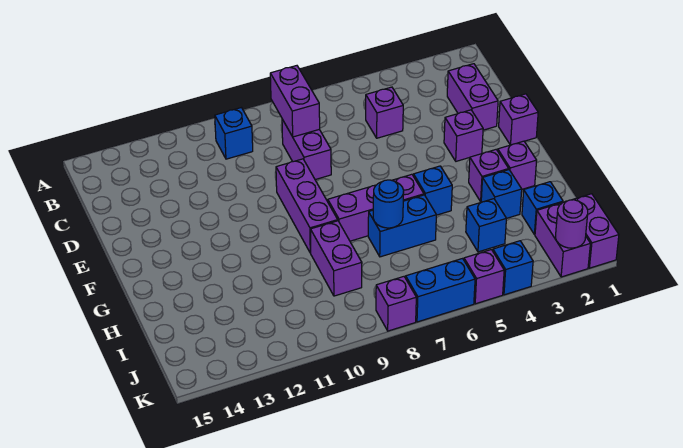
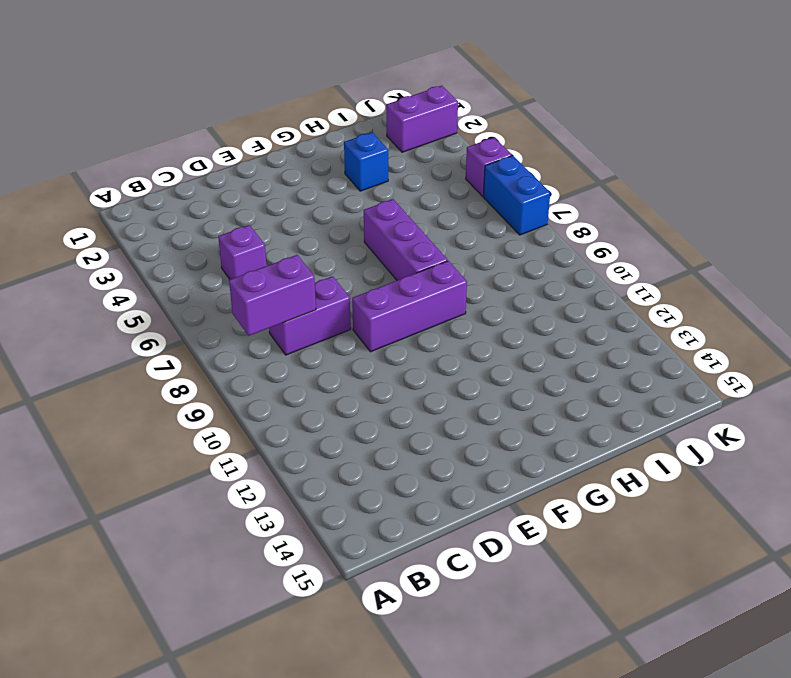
none -> blue 1x1 brick [215,108,253,159]
none -> purple 1x2 brick [447,64,498,130]
none -> purple 1x1 brick [499,94,538,145]

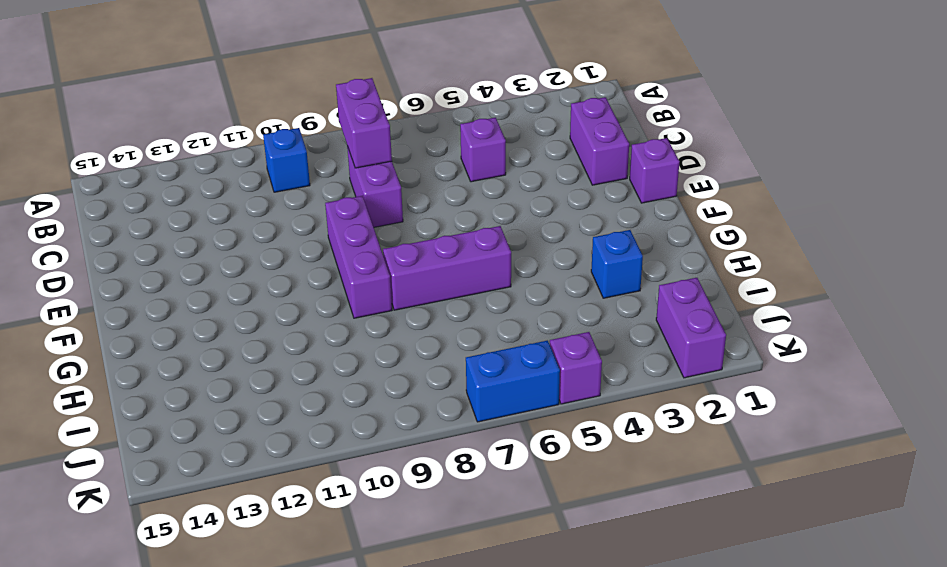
none -> purple 1x1 brick [444,110,483,161]
none -> purple 1x1 brick [498,141,537,189]
none -> purple 1x1 brick [469,150,509,202]

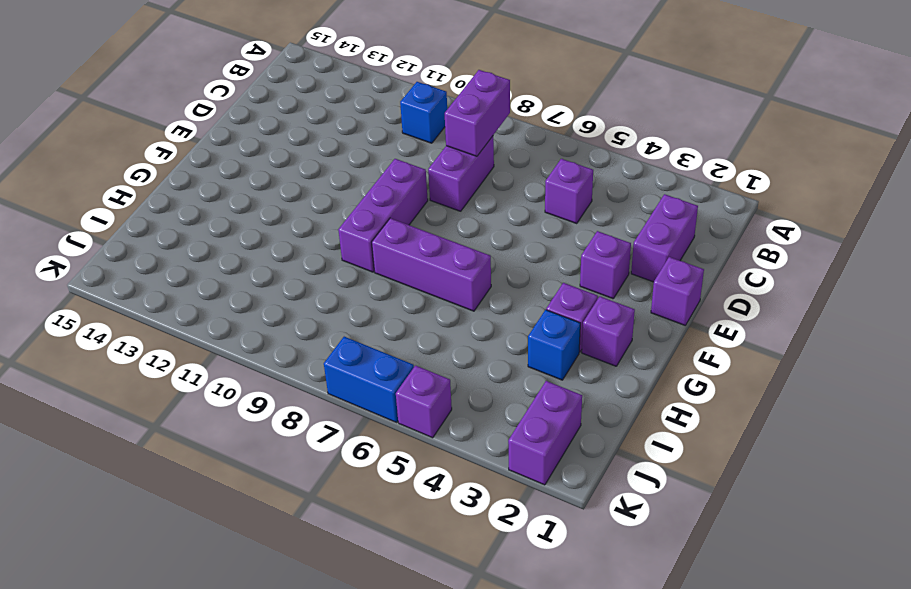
none -> blue 1x1 brick [414,166,452,215]
none -> blue 1x2 brick [368,195,436,257]
none -> purple 1x2 brick [311,221,362,296]

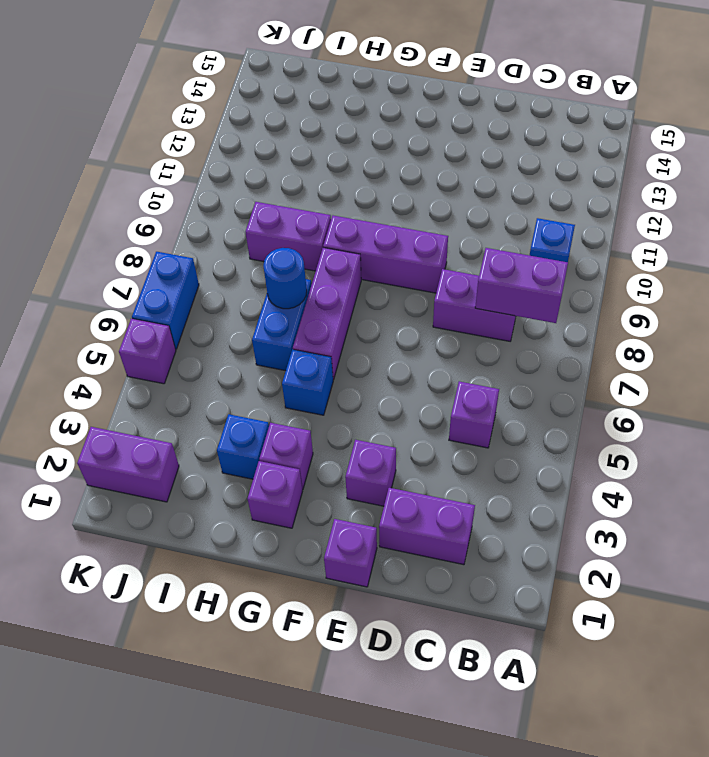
none -> blue 1x1 brick [522,182,563,235]
none -> blue 1x1 brick [466,199,506,252]
none -> purple 1x2 brick [573,194,619,268]

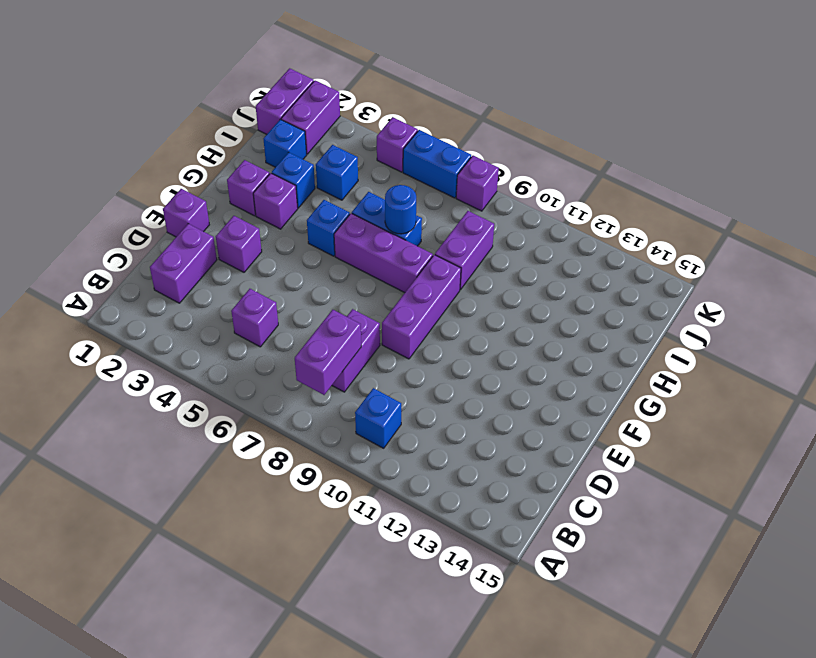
none -> blue 1x1 brick [493,241,533,295]
none -> purple 1x1 round brick [556,200,588,248]

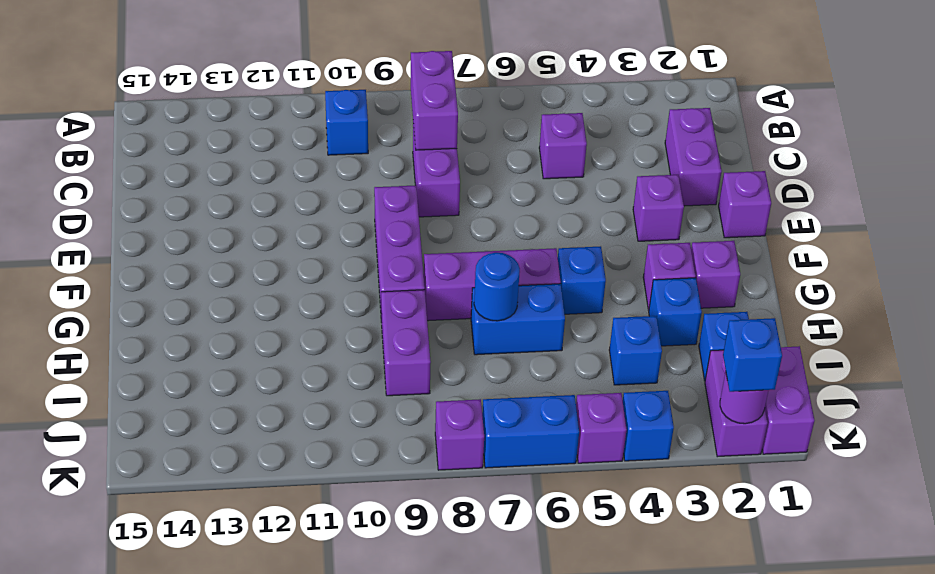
blue 1x1 brick [723,318,782,392] -> none

